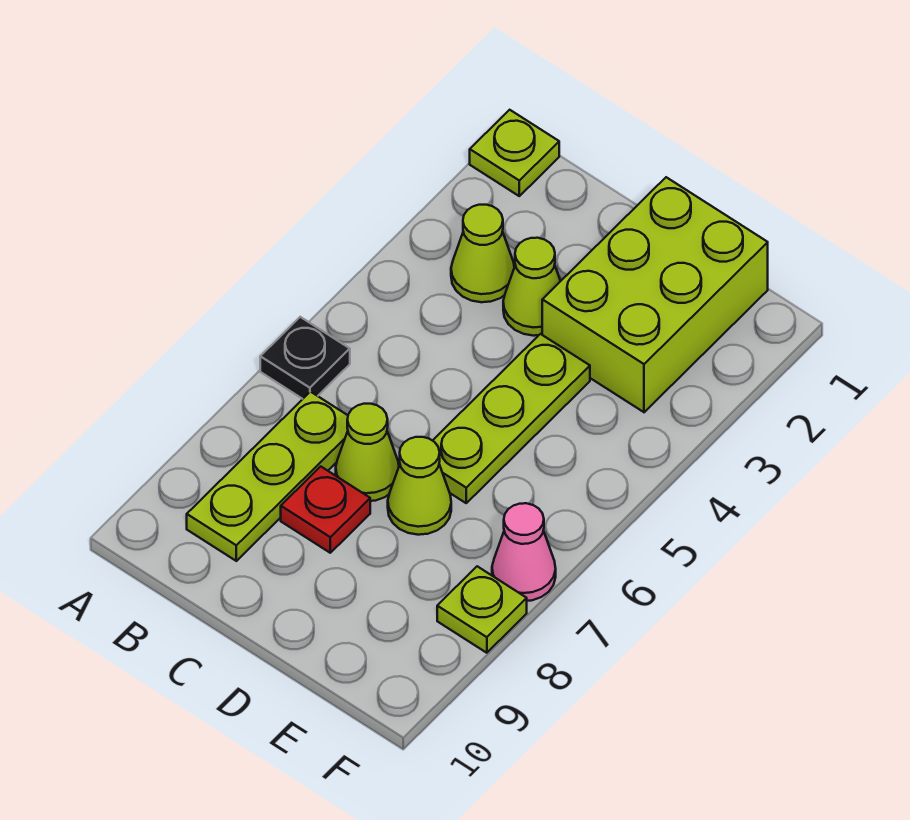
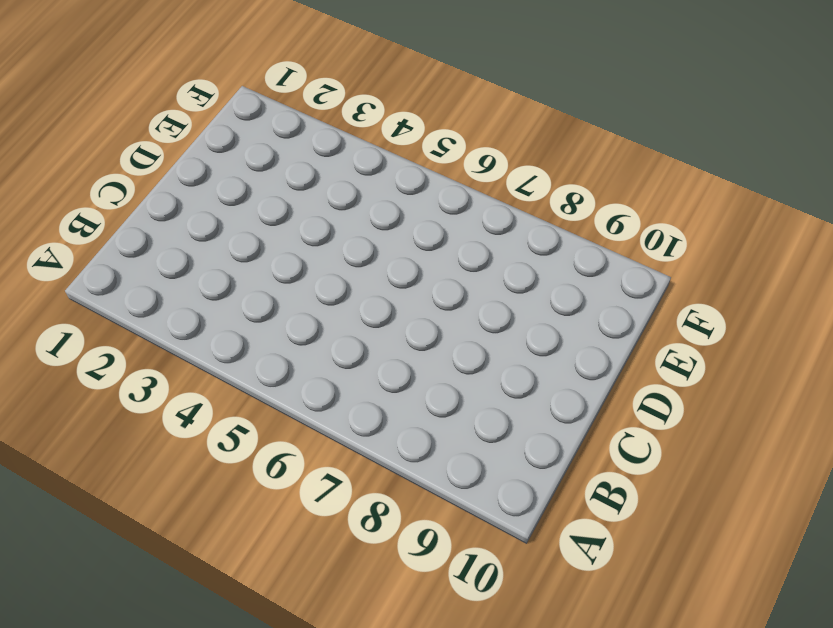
none -> lime 1x1 plate [470,110,559,196]
none -> black 1x1 plate [260,317,350,399]
none -> lime 1x1 cone [451,205,514,302]

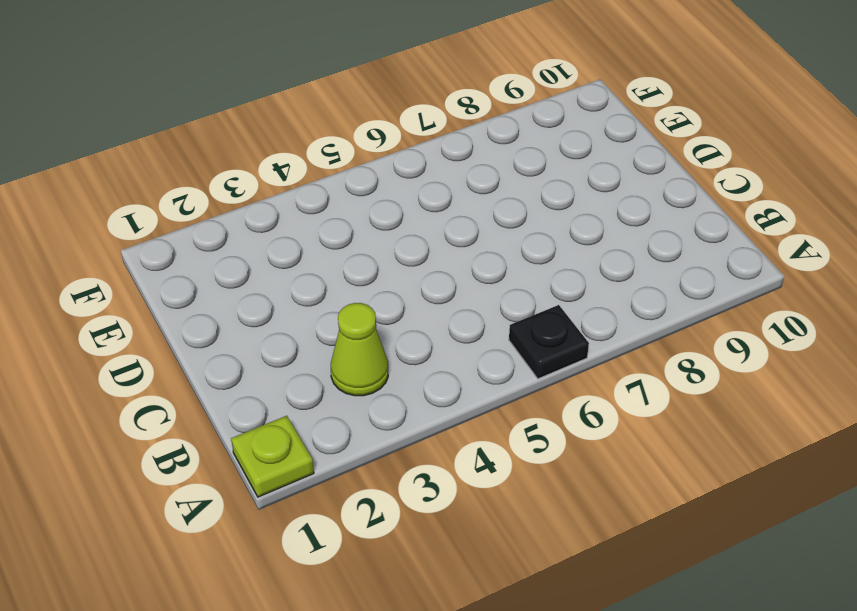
none -> lime 1x3 plate [187,392,348,561]
none -> lime 1x1 cone [503,238,560,336]
none -> lime 1x1 cone [336,404,399,501]

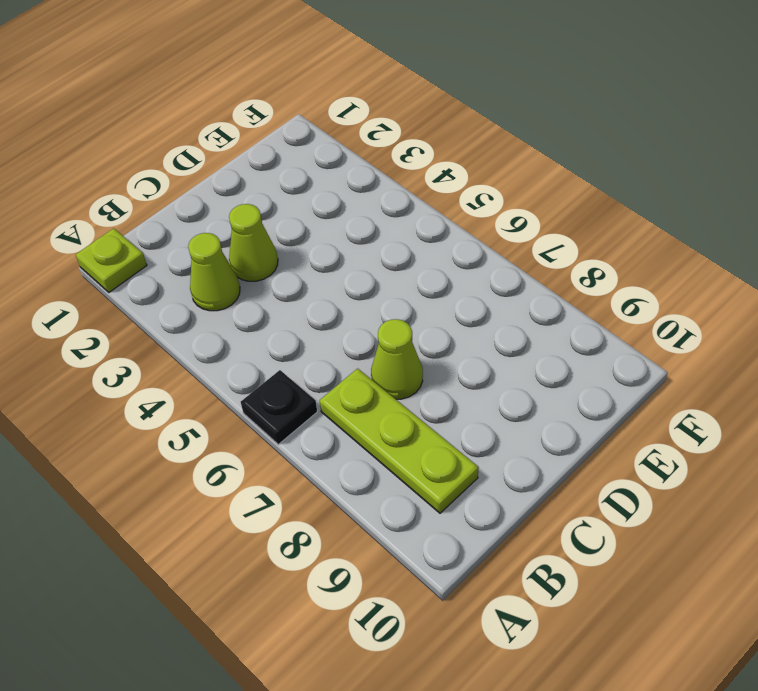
none -> red 1x1 plate [281,466,370,553]
none -> lime 2x3 brick [542,177,768,412]
none -> lime 1x3 plate [433,334,590,503]

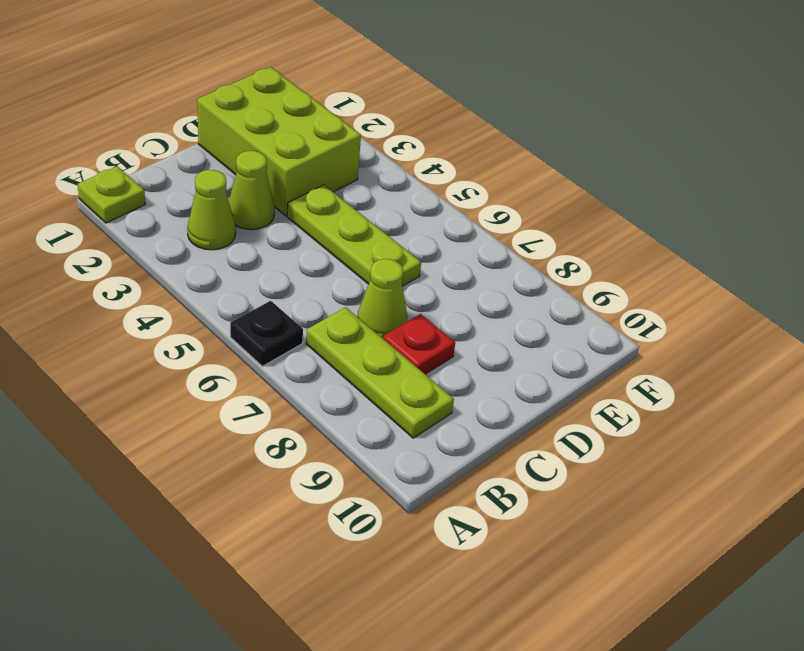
none -> lime 1x1 cone [388,437,451,535]
none -> pink 1x1 cone [492,503,556,601]
none -> lime 1x1 plate [437,566,527,653]

